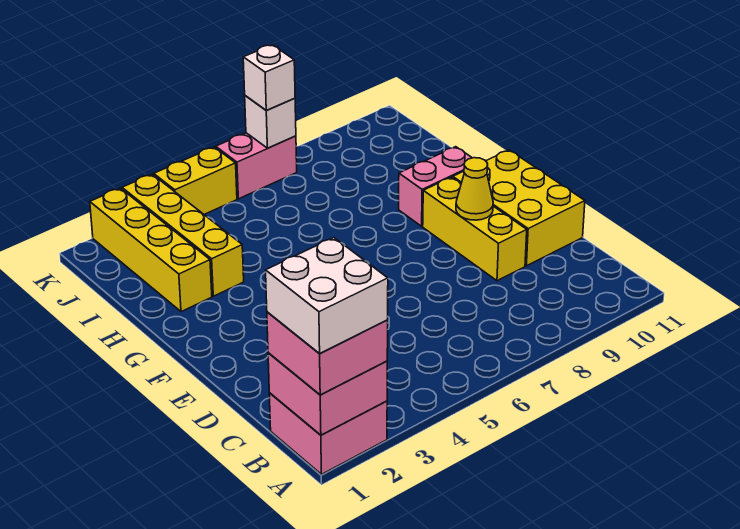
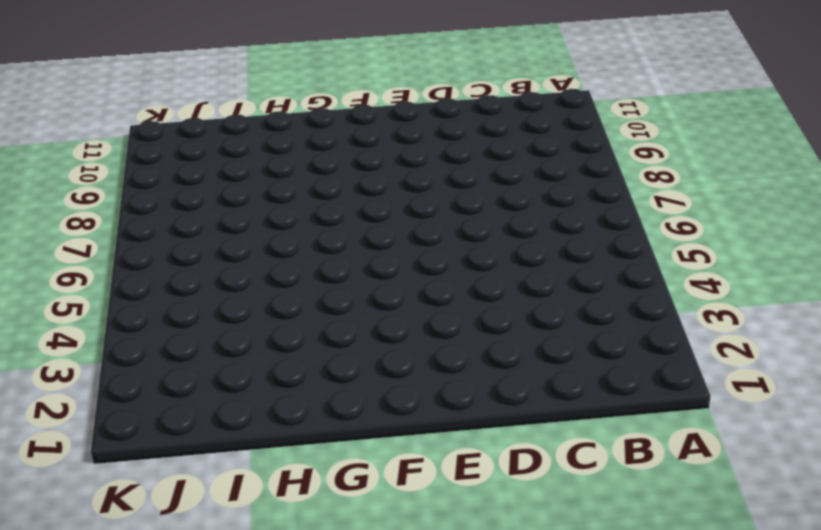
none -> pink 2x2 brick [269,393,387,474]
none -> yellow 1x3 brick [423,177,527,281]
none -> yellow 2x3 brick [453,150,585,266]

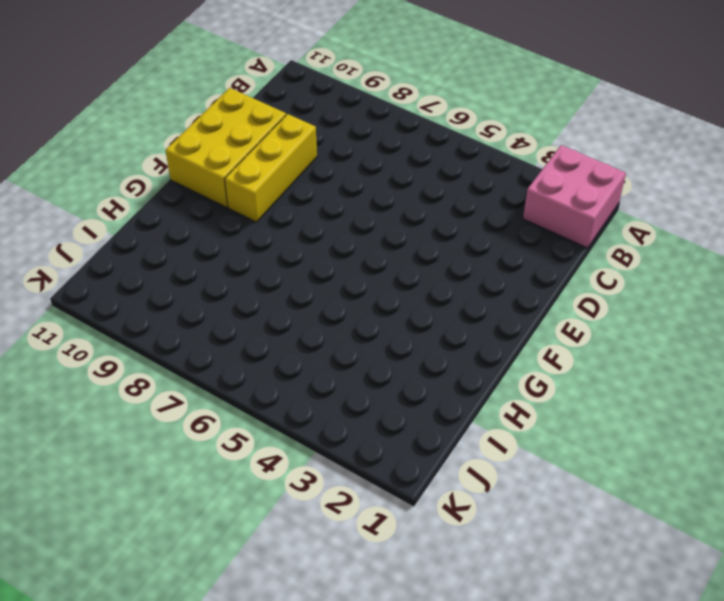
none -> pink 1x2 brick [399,147,472,226]
none -> yellow 1x4 brick [90,188,212,312]
none -> yellow 1x4 brick [122,174,244,296]

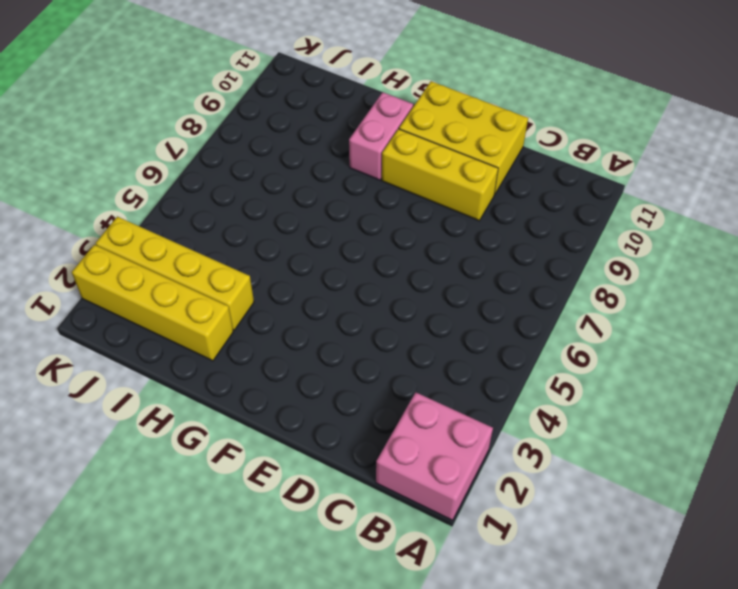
none -> yellow 1x2 brick [154,147,237,214]
none -> pink 1x2 brick [216,133,297,199]
none -> pink 2x2 brick [268,353,387,435]

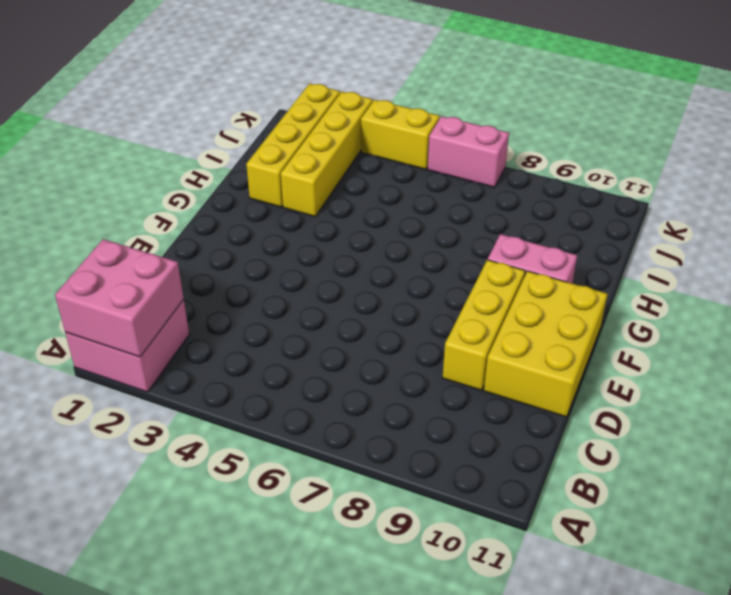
none -> yellow 1x1 cone [456,158,493,220]
none -> white 1x1 brick [245,96,296,148]
none -> pink 2x2 brick [267,312,388,395]

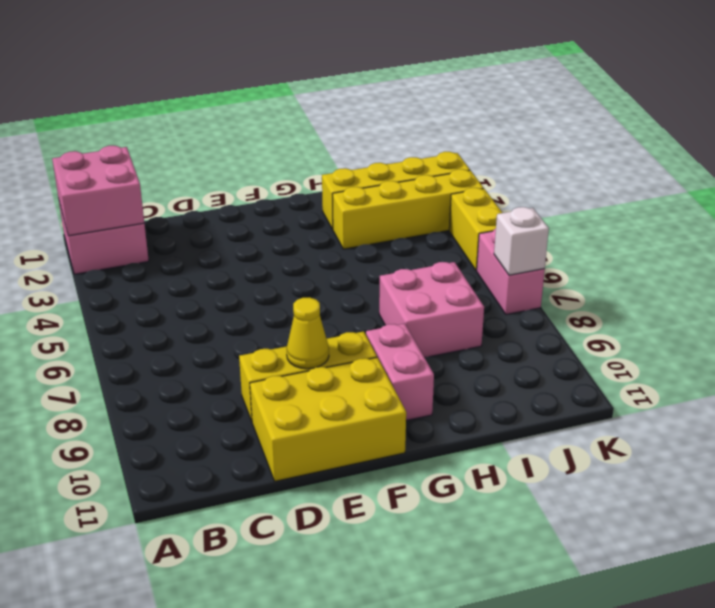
pink 2x2 brick [379,262,484,358] -> pink 2x2 brick moved to [267,312,388,395]
none -> white 1x1 brick [243,45,295,110]
none -> white 2x2 brick [266,238,388,354]

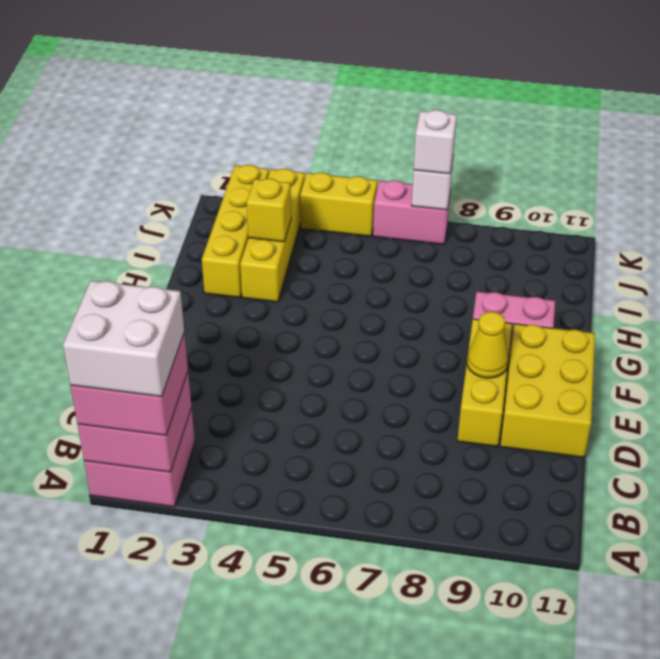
yellow 1x1 brick [247,178,291,242] -> none

